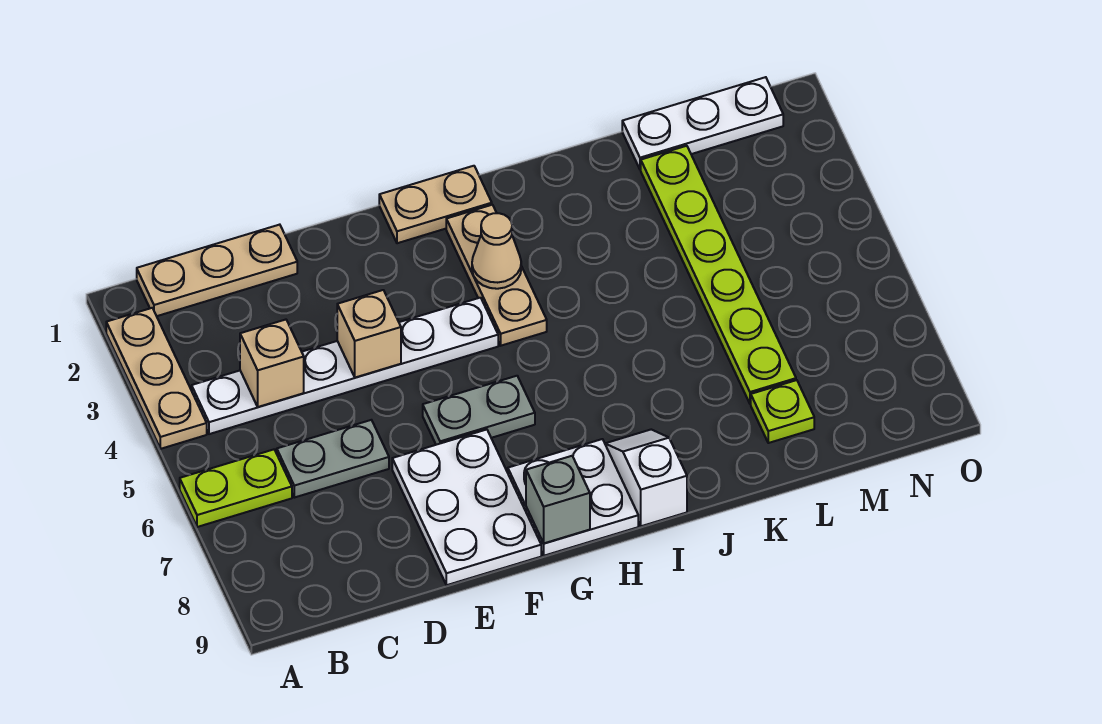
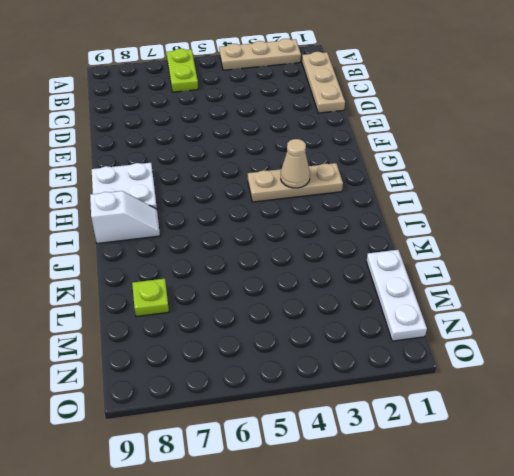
none -> white 1x6 plate [192,298,498,434]
none -> grey 1x2 plate [277,420,389,498]
none -> white 2x3 plate [392,430,541,585]

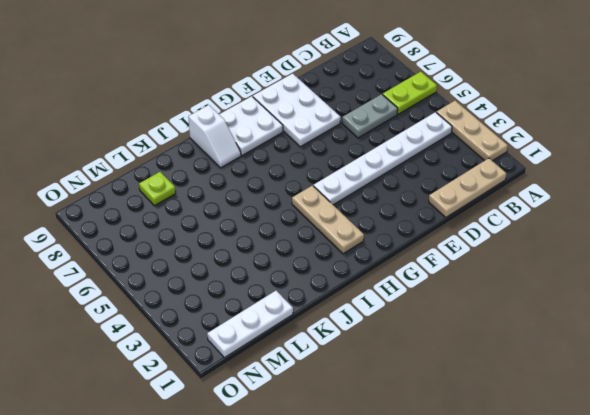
none -> grey 1x2 plate [423,376,535,445]
none -> tan 1x2 plate [379,166,492,243]
none -> lime 1x6 plate [641,146,796,404]

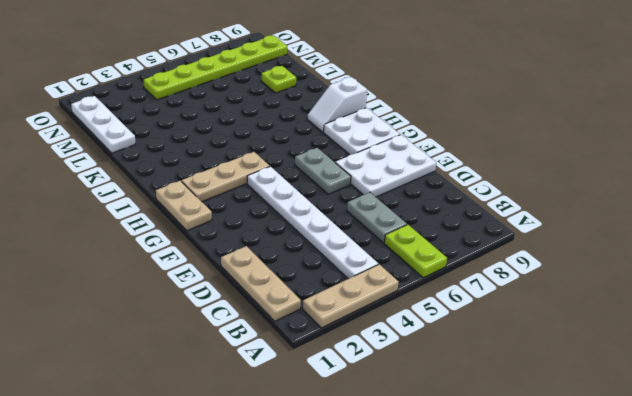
lime 1x6 plate [144,35,287,100] -> lime 1x6 plate moved to [641,146,796,404]
none -> tan 1x1 brick [240,320,304,407]
none -> tan 1x1 brick [337,290,401,378]
none -> grey 1x1 brick [526,456,590,543]

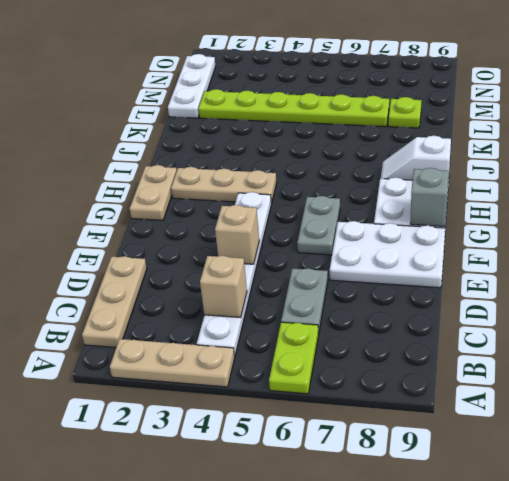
none -> tan 1x1 cone [472,213,521,289]

